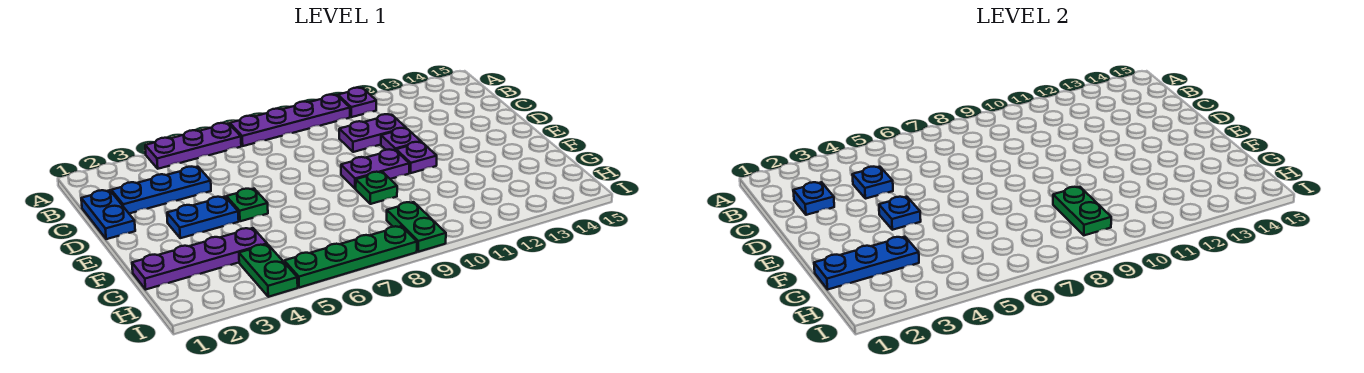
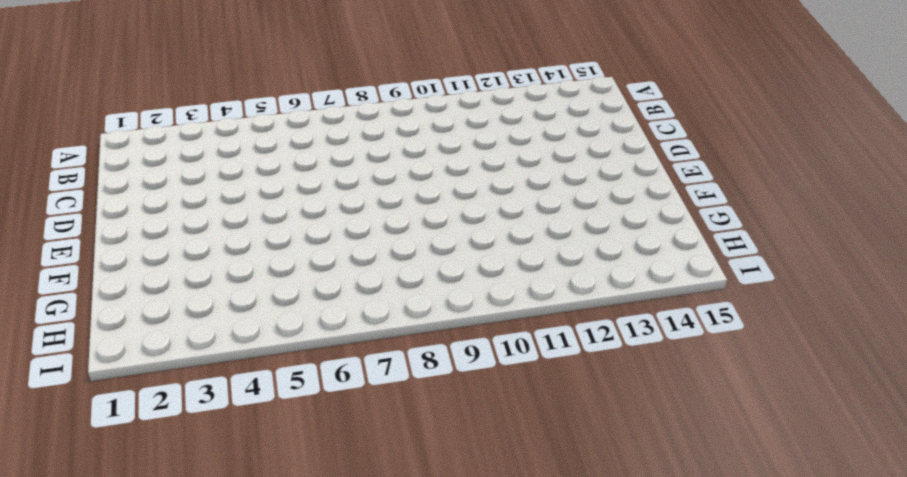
none -> purple 1x3 plate [145,123,241,169]
none -> purple 1x4 plate [230,95,350,146]
none -> purple 1x1 plate [338,88,376,117]

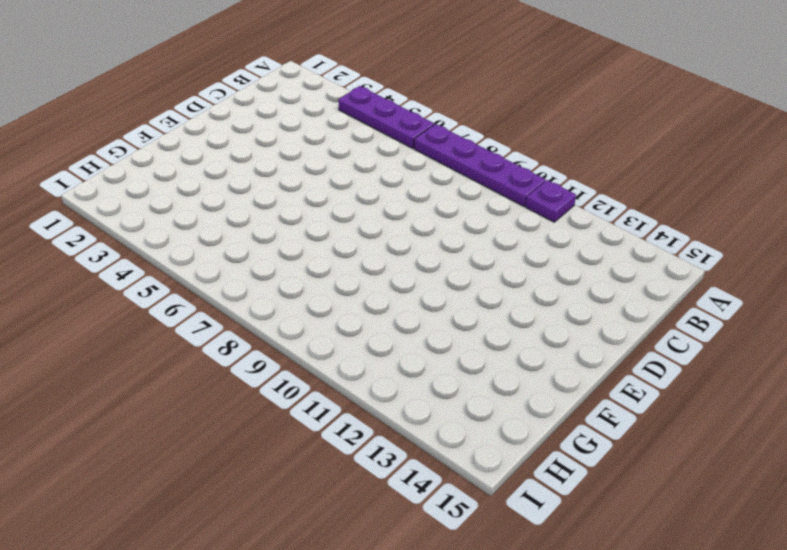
none -> blue 1x2 plate [81,190,135,239]
none -> blue 1x3 plate [111,167,211,213]
none -> purple 1x2 plate [339,114,406,152]

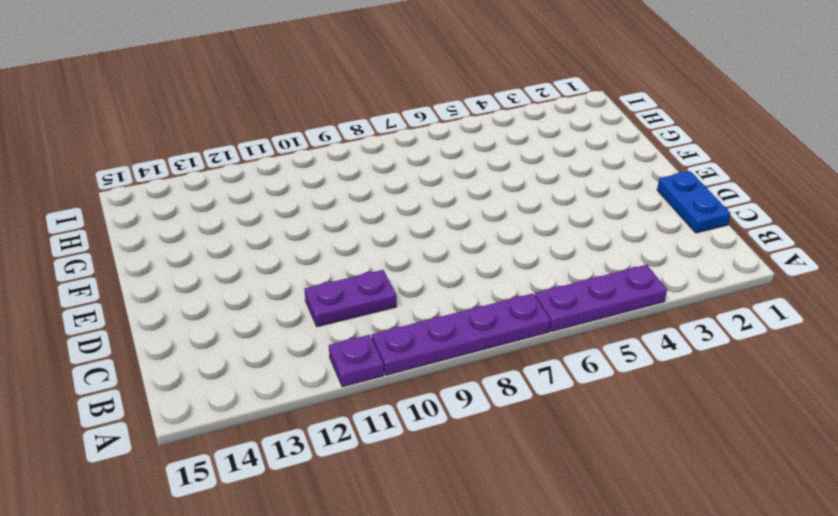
none -> blue 1x3 plate [111,167,211,213]
none -> purple 1x1 plate [381,128,421,150]
none -> blue 1x2 plate [167,197,239,238]

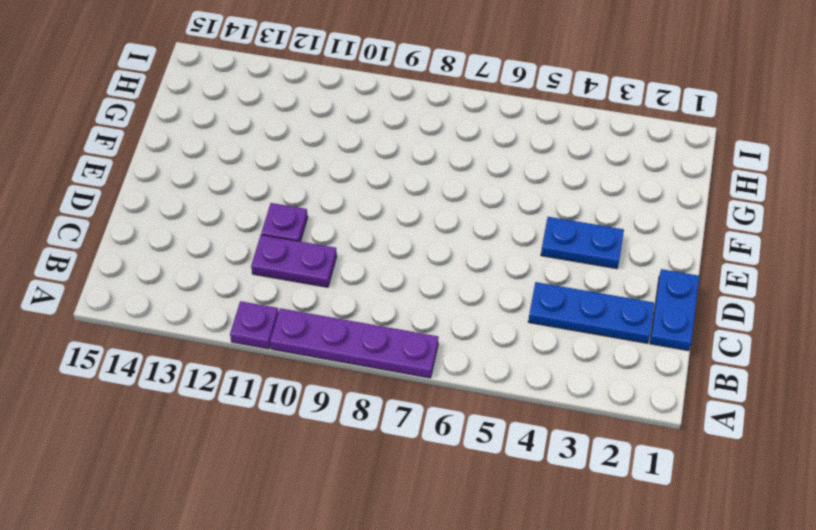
none -> purple 1x3 plate [145,123,241,169]
none -> green 1x1 plate [226,189,268,221]
none -> purple 1x2 plate [341,149,409,189]

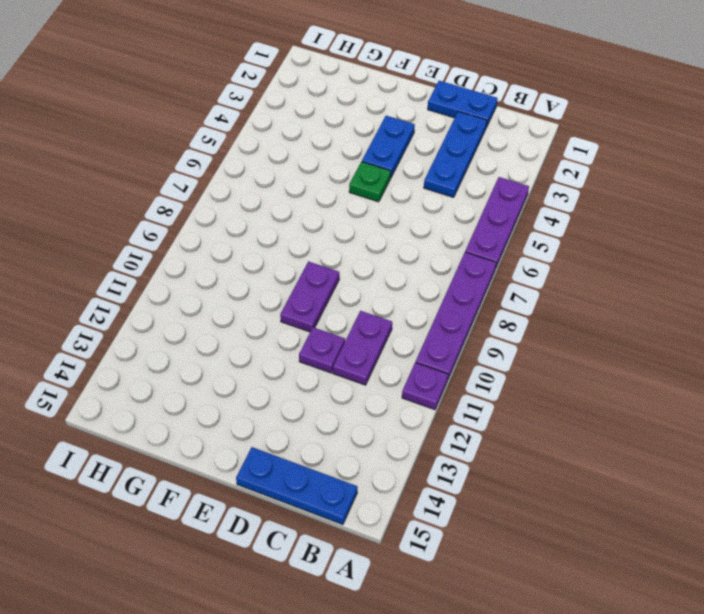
blue 1x3 plate [236,447,357,525] -> blue 1x3 plate turned to [814,237,919,289]
none -> purple 1x1 plate [396,142,437,173]
none -> green 1x1 plate [356,172,397,204]
none -> purple 1x4 plate [132,228,267,289]

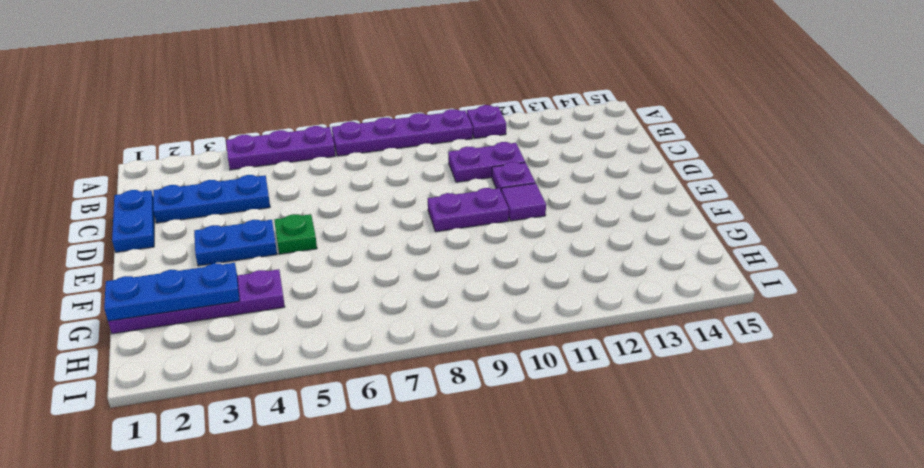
purple 1x1 tile [501,183,546,221] -> purple 1x1 plate [396,142,437,173]
none -> green 1x1 plate [356,172,397,204]
none -> green 1x2 plate [239,244,298,297]
none -> green 1x2 plate [387,202,446,252]

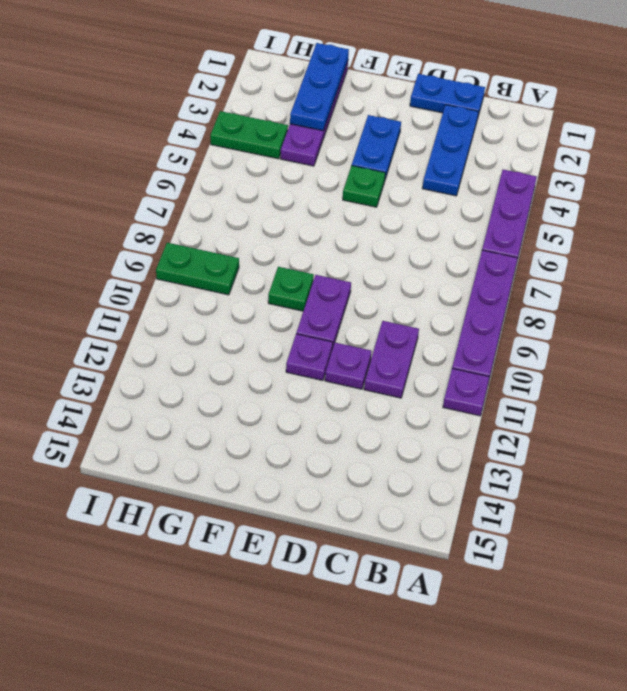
none -> green 1x4 plate [284,226,417,288]
none -> blue 1x1 plate [793,182,834,215]
none -> blue 1x1 plate [852,167,893,199]

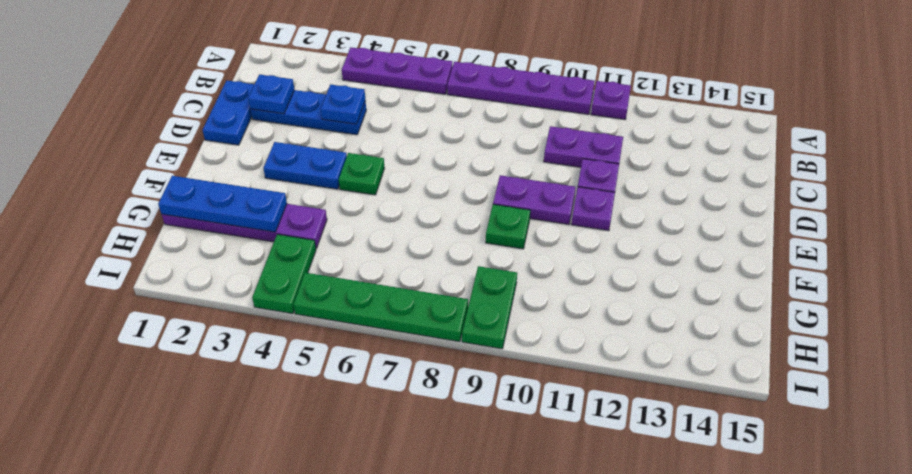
none -> blue 1x1 plate [879,197,921,230]
none -> green 1x2 plate [1053,187,1111,235]

